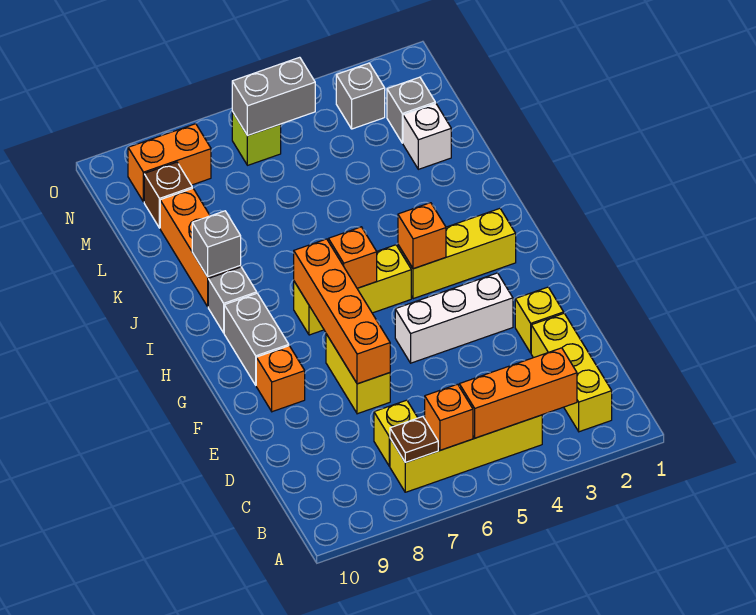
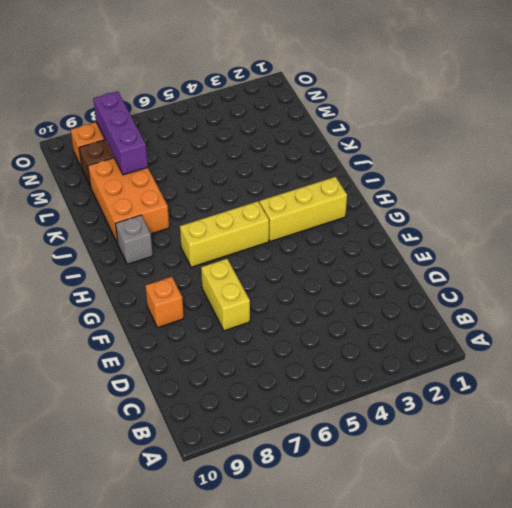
orange 2x3 brick [88,158,169,244] -> orange 1x3 brick [160,188,241,307]
purple 1x3 brick [93,91,148,175] -> none
none -> yellow 1x3 brick [531,313,612,432]
none -> yellow 1x4 brick [390,415,542,492]
none -> yellow 1x1 brick [374,400,418,466]

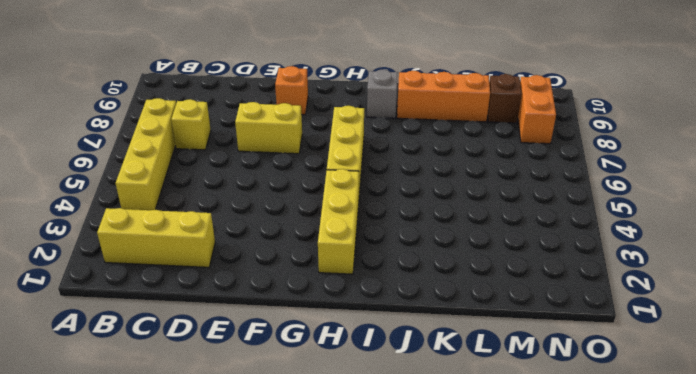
none -> yellow 1x1 brick [515,287,564,353]
none -> white 1x3 brick [395,273,513,363]
none -> grey 1x2 brick [224,293,289,385]

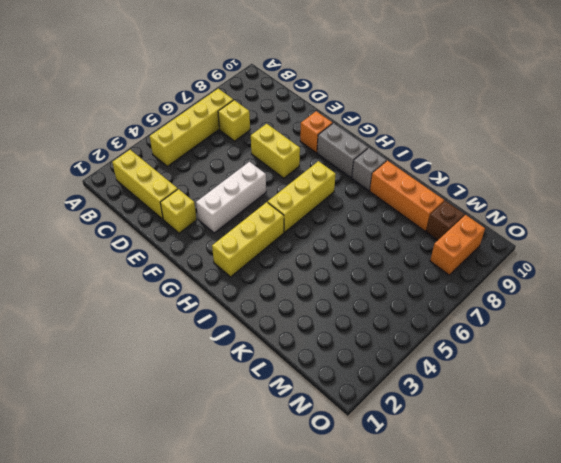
none -> white 1x1 brick [403,103,451,169]
none -> grey 1x1 brick [387,77,435,143]
none -> grey 1x1 brick [336,63,385,129]

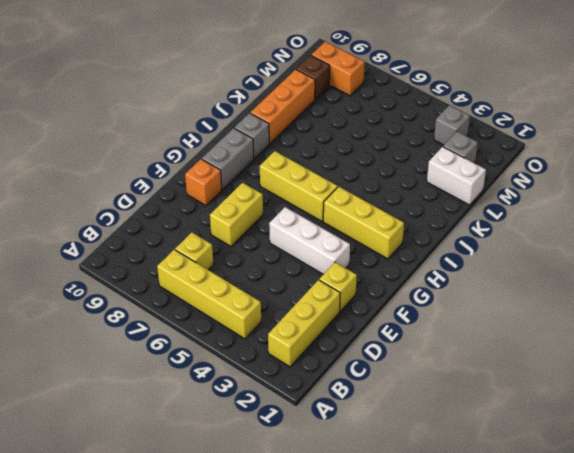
white 1x2 brick [427,147,486,205] -> white 1x1 brick [403,103,451,169]
none -> lime 1x1 brick [232,112,281,165]
none -> orange 1x3 brick [459,348,577,438]
none -> orange 1x1 brick [425,384,473,450]

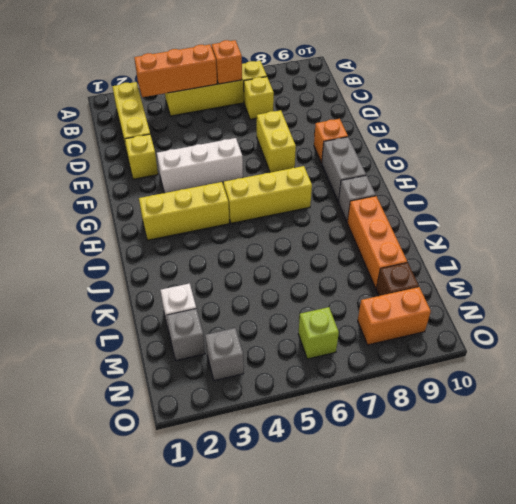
none -> brown 1x1 plate [390,417,438,462]
none -> orange 1x4 brick [294,239,390,384]
none -> orange 1x1 brick [398,203,446,269]

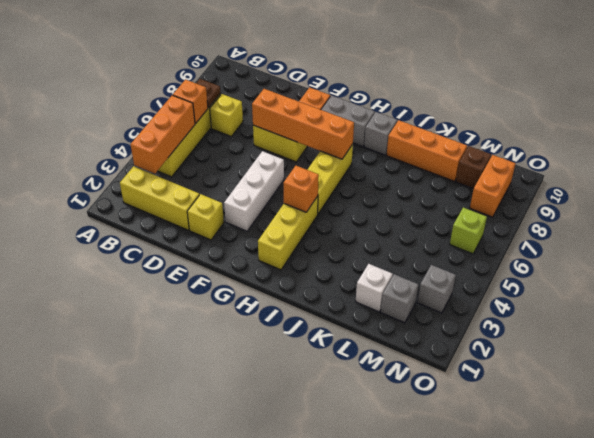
none -> orange 1x1 brick [328,227,377,288]
none -> grey 1x1 brick [192,211,241,277]
none -> grey 1x2 brick [232,57,315,136]

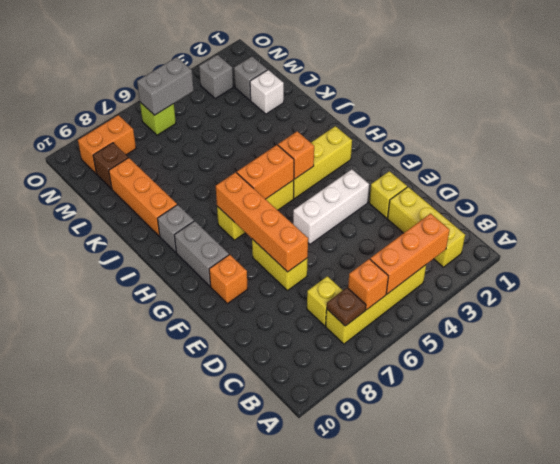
orange 1x2 brick [237,145,294,199] -> orange 1x1 brick [328,227,377,288]
none -> grey 1x1 brick [192,211,241,277]

